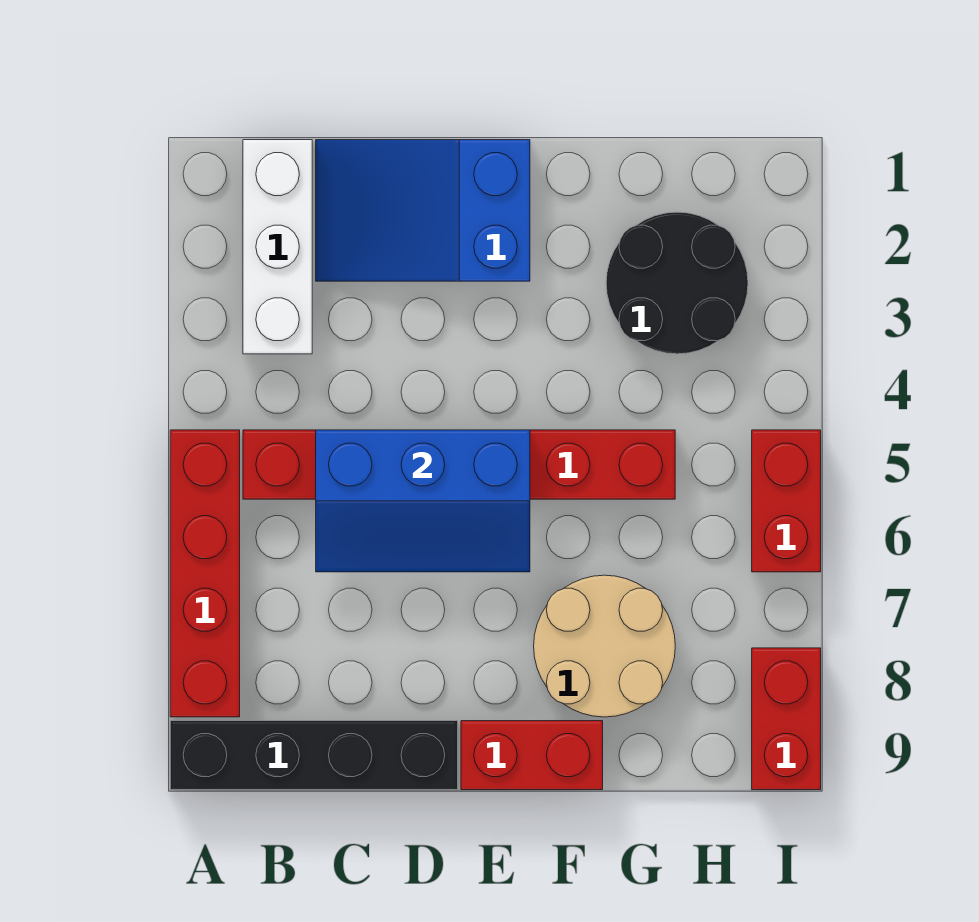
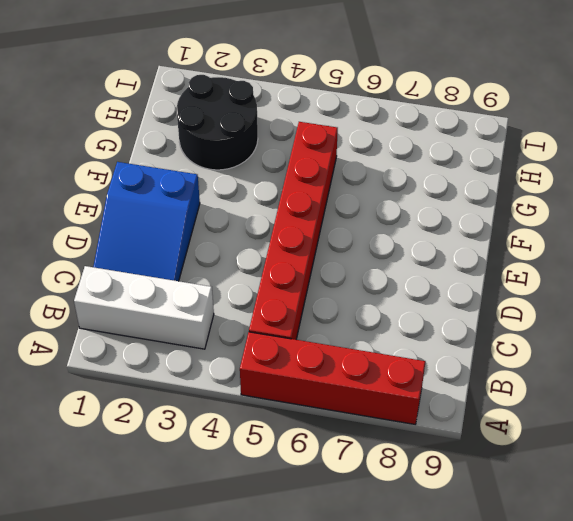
none -> black 1x4 brick [170,721,458,790]
none -> red 1x2 brick [461,721,603,790]

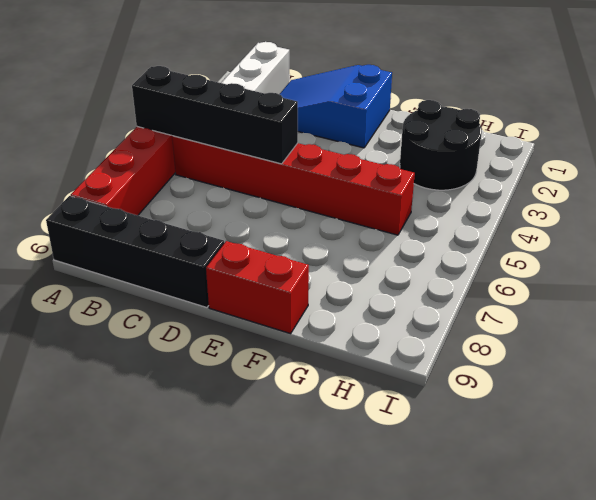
black 1x4 brick [132,66,298,164] -> blue 2x3 slope [316,430,530,572]
none -> tan 2x2 round brick [534,575,675,717]
none -> red 1x2 brick [752,430,821,572]

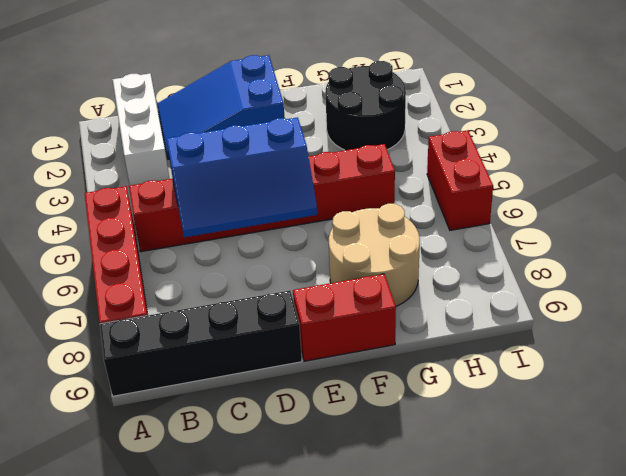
none -> red 1x2 brick [752,648,821,790]

